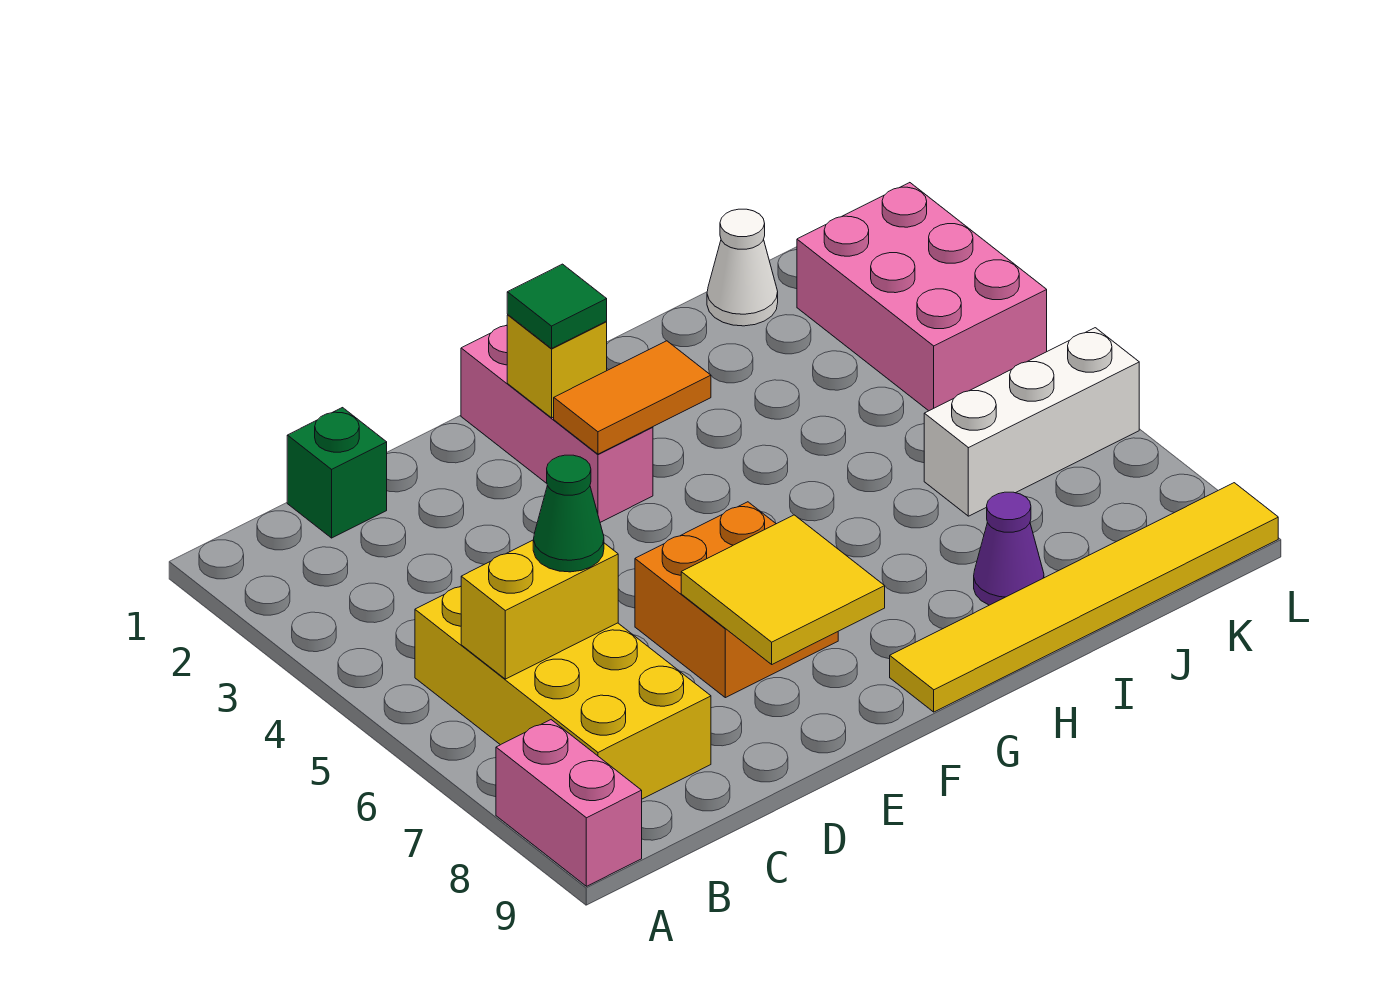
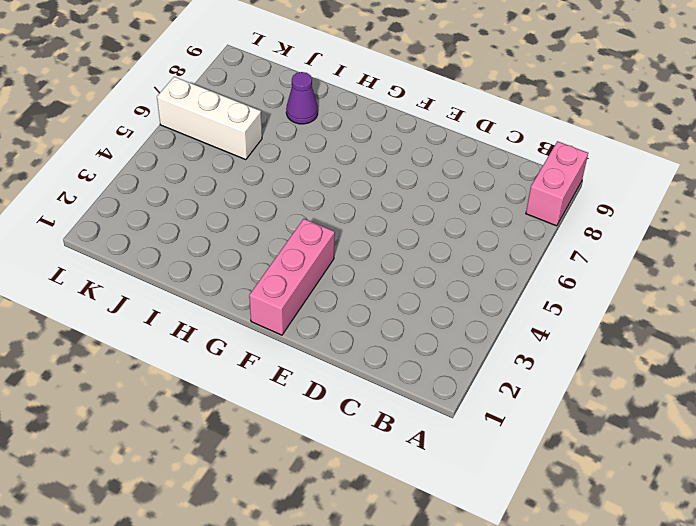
none -> yellow 2x4 brick [415,586,711,799]
none -> green 1x1 brick [287,408,387,538]
none -> orange 2x2 brick [635,502,838,698]

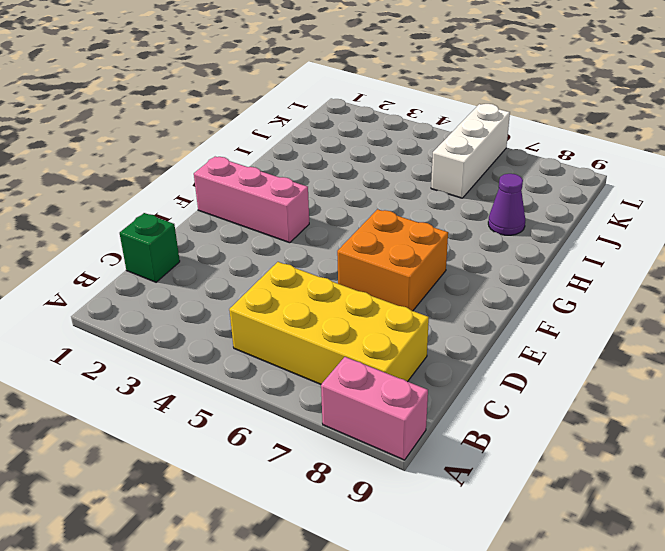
none -> yellow 1x6 tile [890,483,1278,712]
none -> white 1x1 cone [707,209,778,326]
none -> pink 2x3 brick [797,183,1047,411]

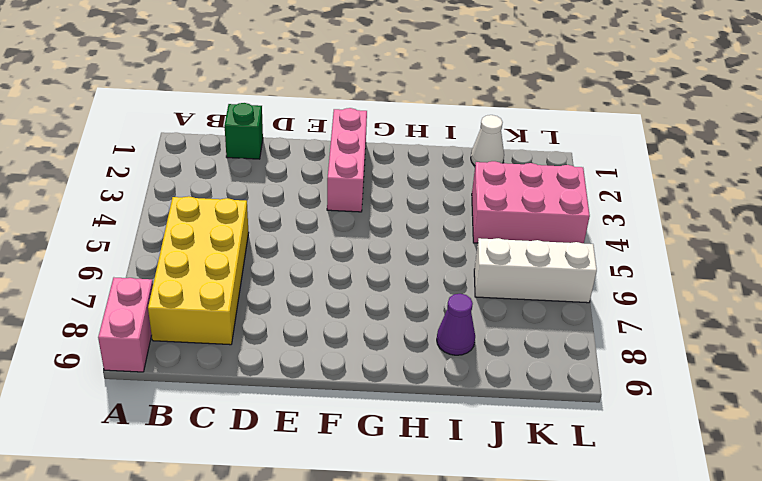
pink 2x3 brick [472,161,590,243] -> pink 2x3 brick turned to [797,183,1047,411]
none -> orange 2x2 brick [635,502,838,698]
none -> yellow 1x6 tile [890,483,1278,712]
none -> yellow 1x2 brick [461,540,618,679]

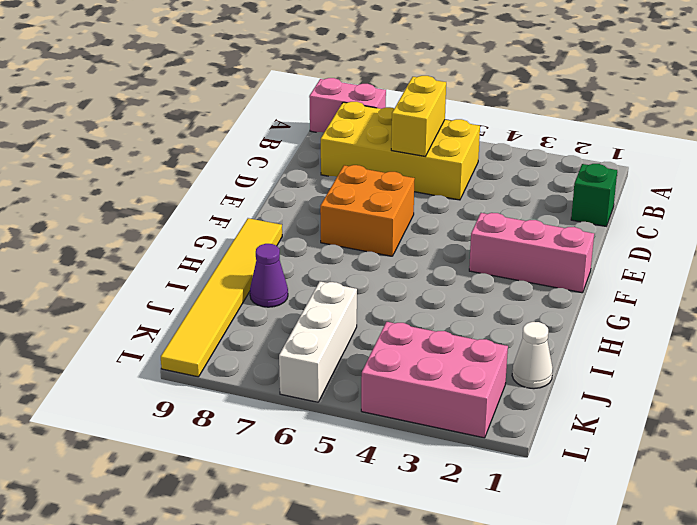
none -> yellow 2x2 tile [681,515,885,664]
none -> yellow 1x1 brick [507,315,607,418]
none -> orange 1x2 tile [554,341,711,454]

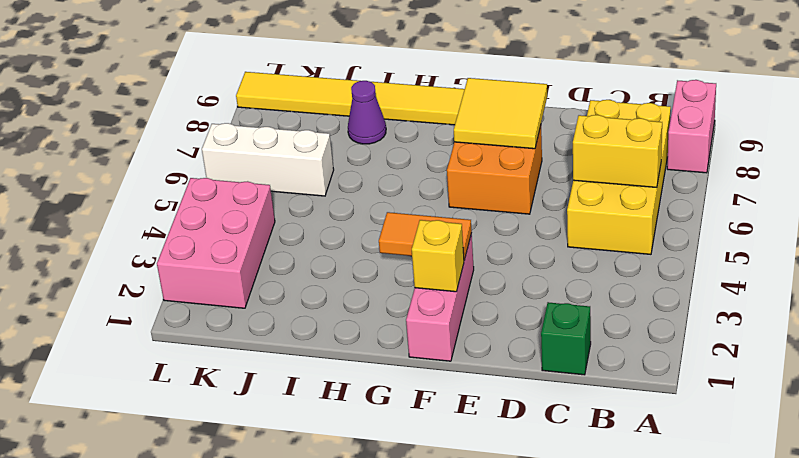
none -> white 1x1 cone [707,209,778,326]
none -> green 1x1 cone [533,455,604,572]
none -> green 1x1 tile [507,264,607,348]

